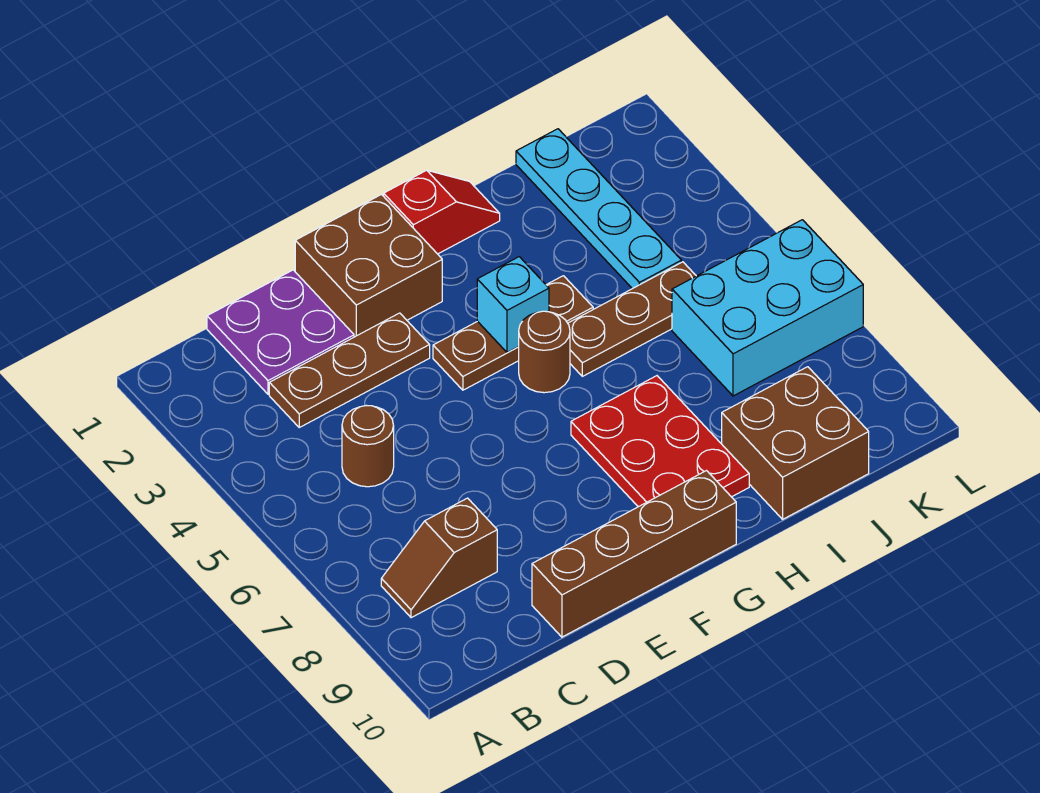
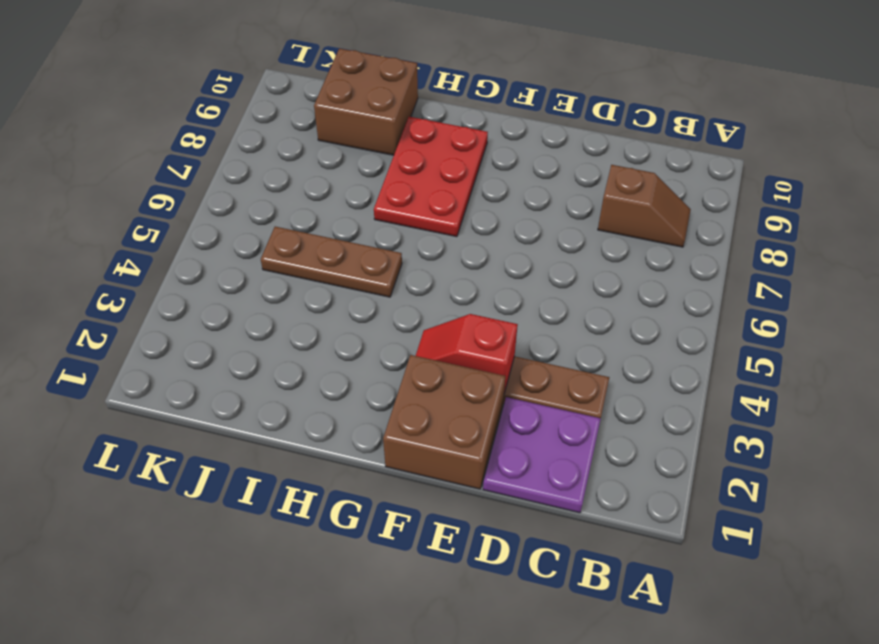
red 1x2 slope [416,314,518,393] -> red 1x2 slope moved to [384,170,500,254]
none -> brown 1x1 round brick [342,406,394,487]
none -> brown 1x4 brick [532,471,736,637]
none -> brown 1x3 plate [433,276,593,390]

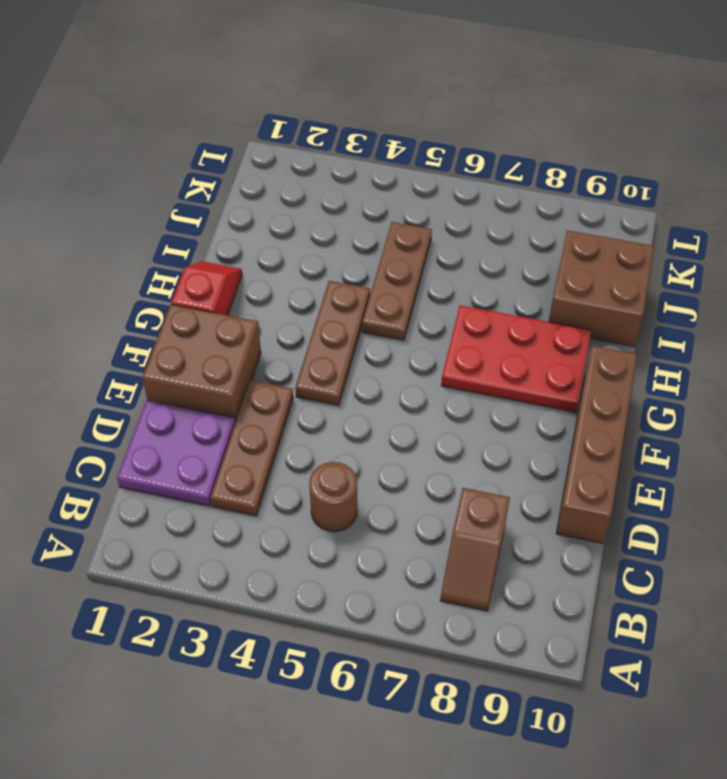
none -> brown 1x1 round brick [519,311,570,393]
none -> cyan 1x4 plate [516,129,681,289]
none -> cyan 2x3 brick [672,220,863,396]

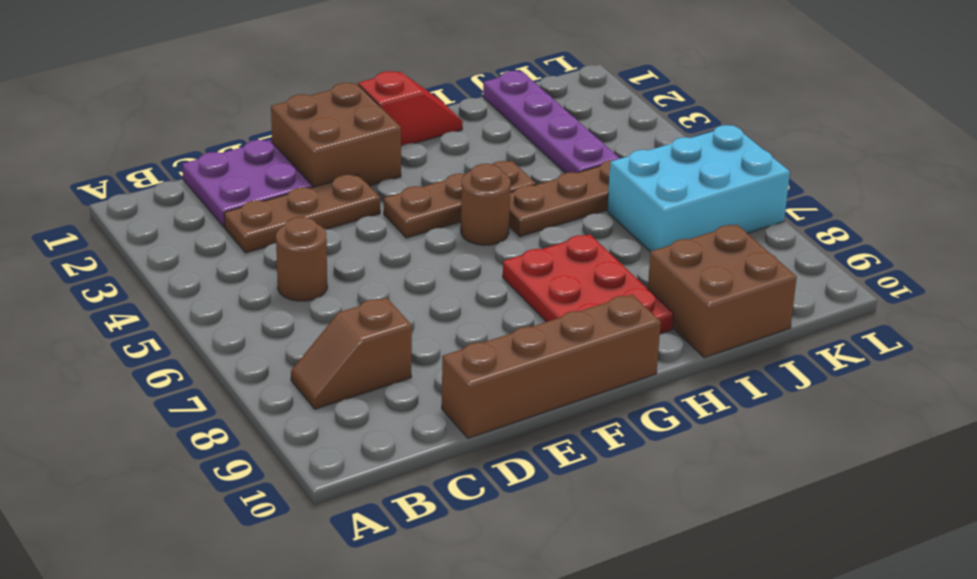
purple 1x4 plate [483,71,620,173] -> cyan 1x4 plate [516,129,681,289]
none -> cyan 1x1 brick [477,257,549,352]

